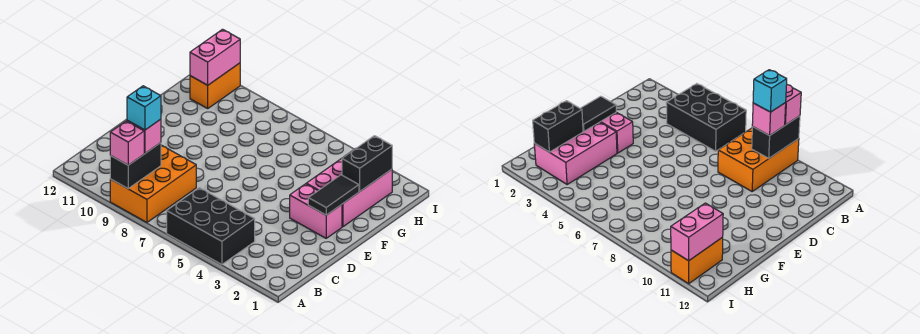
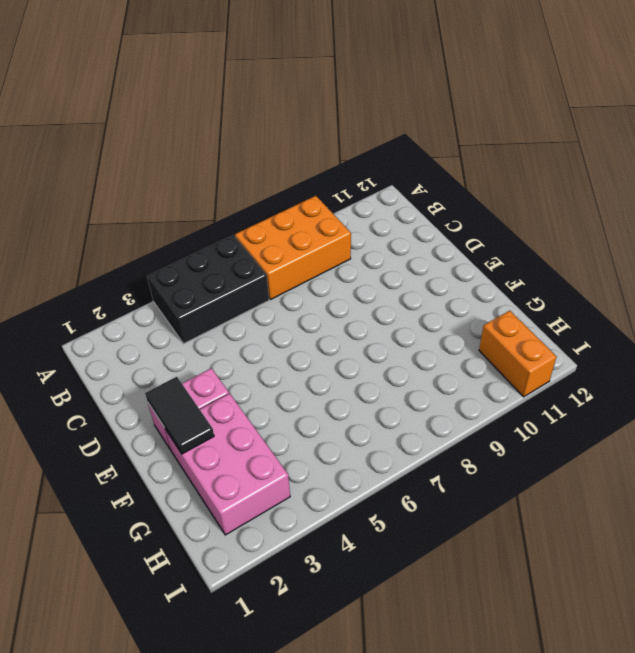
orange 2x3 brick [235,196,351,299] -> orange 2x3 brick turned to [110,145,196,222]
none -> black 1x2 brick [110,143,161,188]
none -> black 1x2 brick [342,136,392,192]
none -> pink 1x2 brick [190,29,240,85]

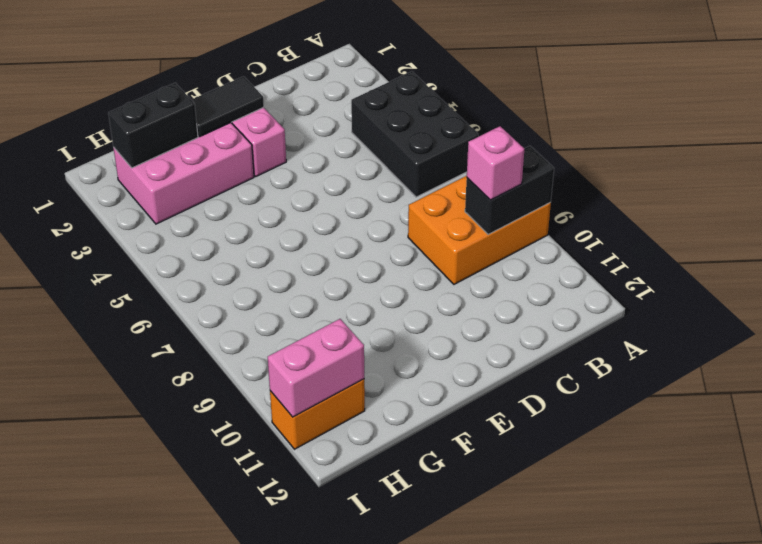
none -> pink 1x1 brick [110,121,144,165]
none -> cyan 1x1 brick [127,86,161,130]

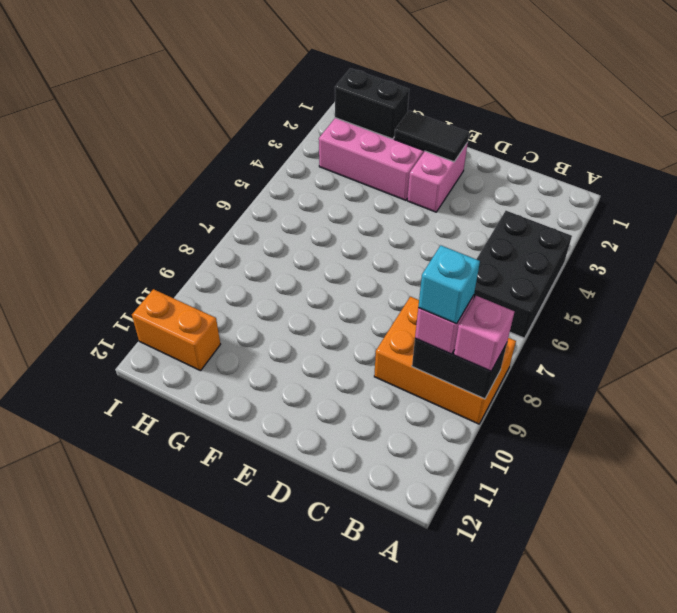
none -> pink 1x2 brick [190,29,240,85]

